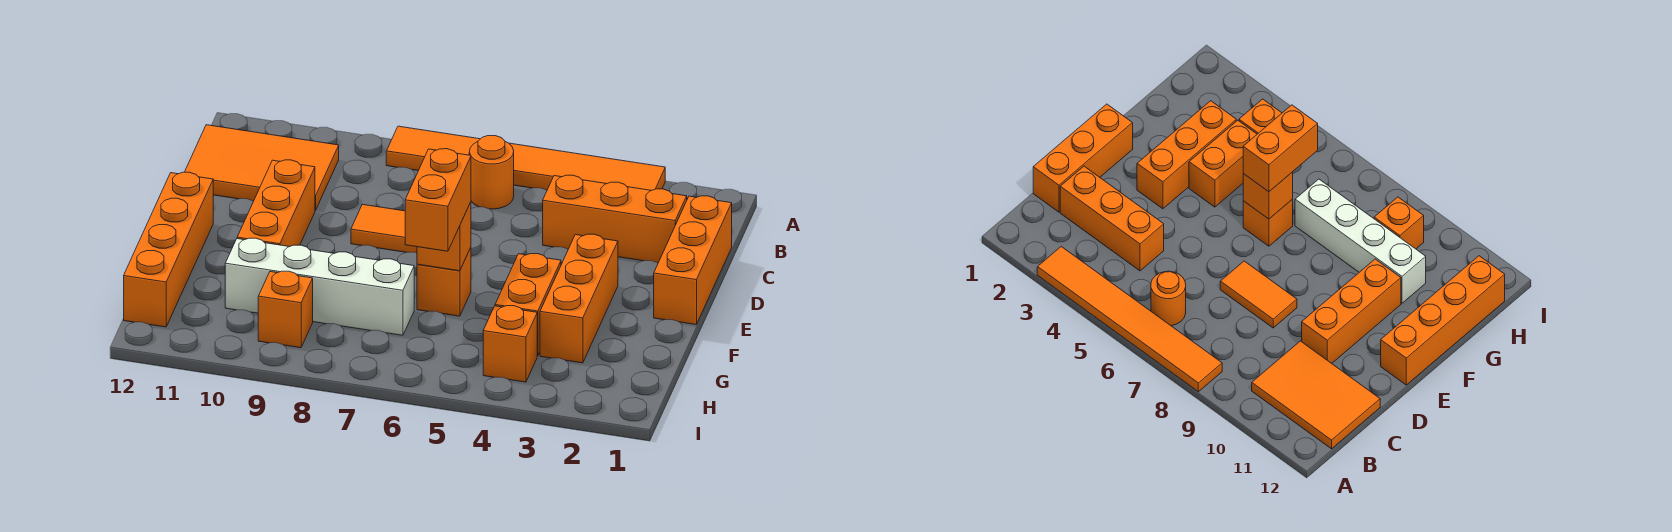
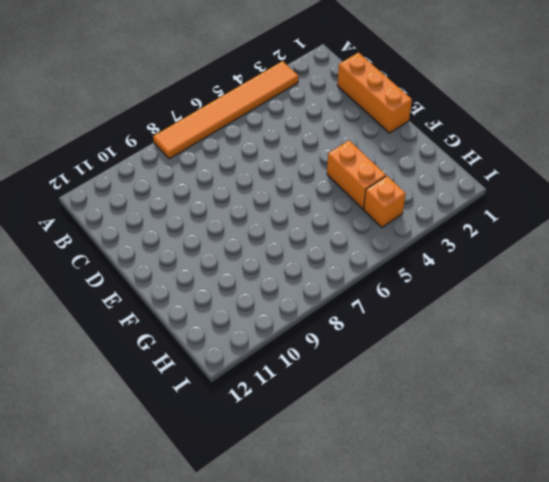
none -> orange 1x1 round brick [469,136,514,209]
none -> orange 2x3 tile [185,125,339,210]
none -> orange 1x3 brick [543,175,687,263]

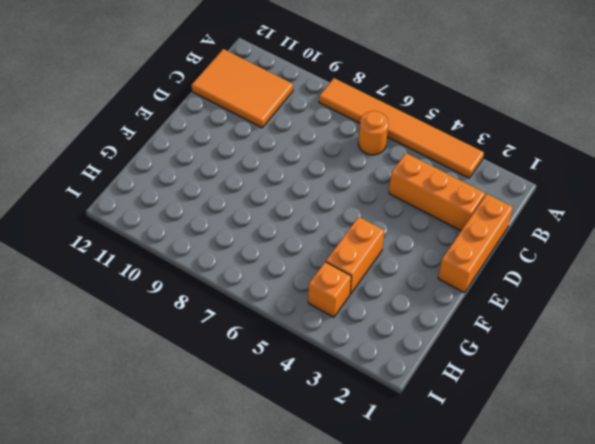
none -> orange 1x2 tile [351,204,417,253]
none -> orange 1x3 brick [237,160,315,247]
none -> orange 1x3 brick [540,234,618,363]

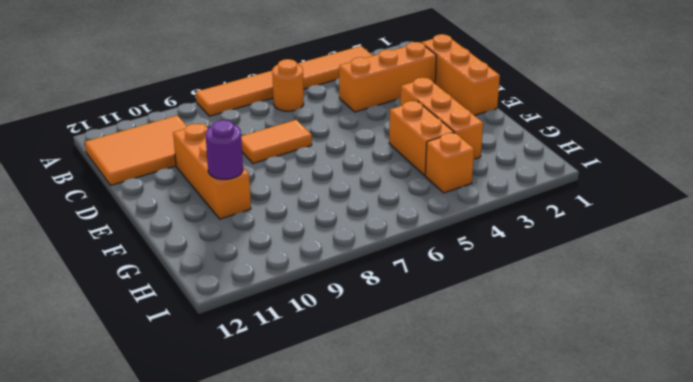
purple 1x1 round brick [206,120,243,179] -> none
none -> orange 1x4 brick [124,172,213,327]
none -> orange 1x1 brick [417,248,471,316]
none -> white 1x4 brick [225,238,414,335]

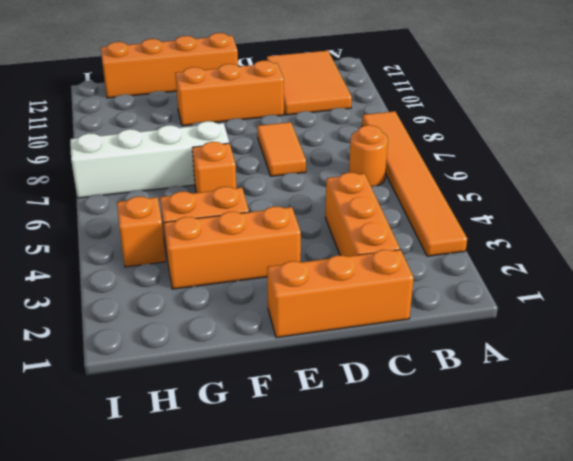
white 1x4 brick [70,121,229,198] -> white 1x4 brick turned to [225,238,414,335]
none -> orange 1x1 brick [258,271,313,348]
none -> orange 1x1 brick [417,202,471,271]
none -> orange 1x2 brick [405,149,471,251]

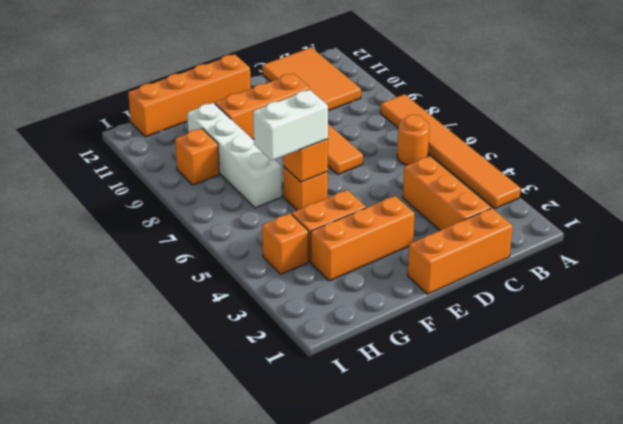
white 1x2 brick [253,90,328,161] -> orange 1x2 brick [405,149,471,251]

